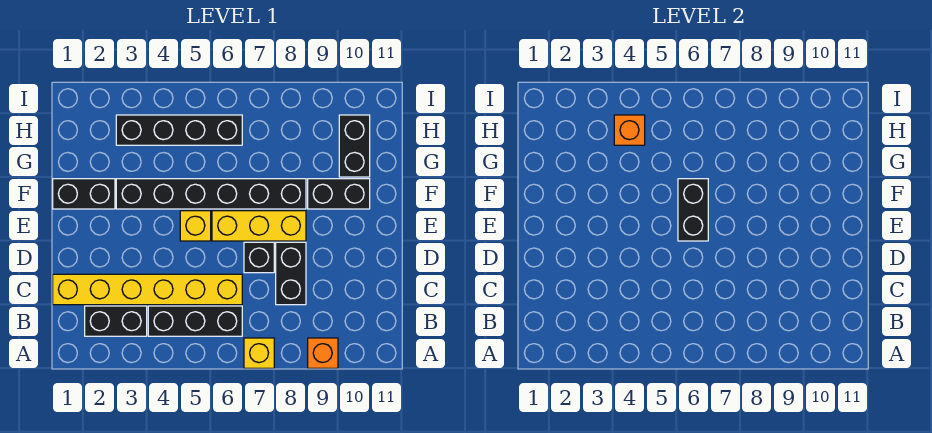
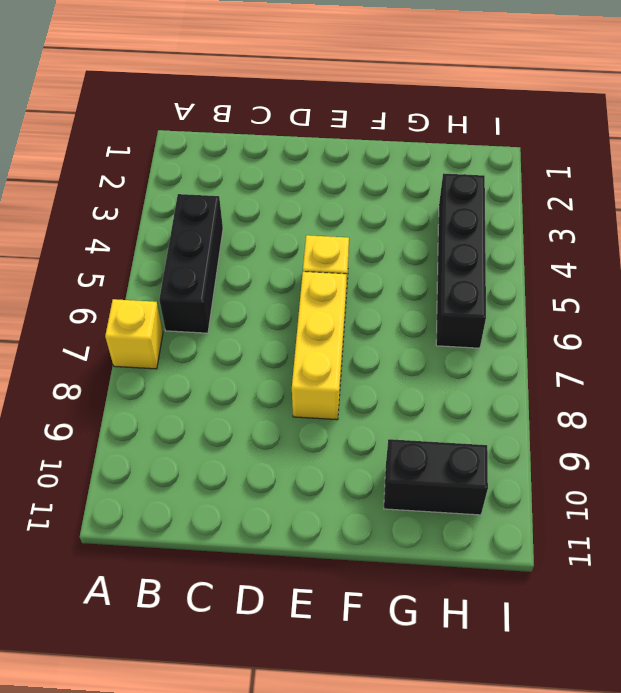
none -> orange 1x1 brick [308,338,338,368]
none -> black 1x2 brick [85,306,147,336]
none -> yellow 1x6 brick [53,274,242,305]

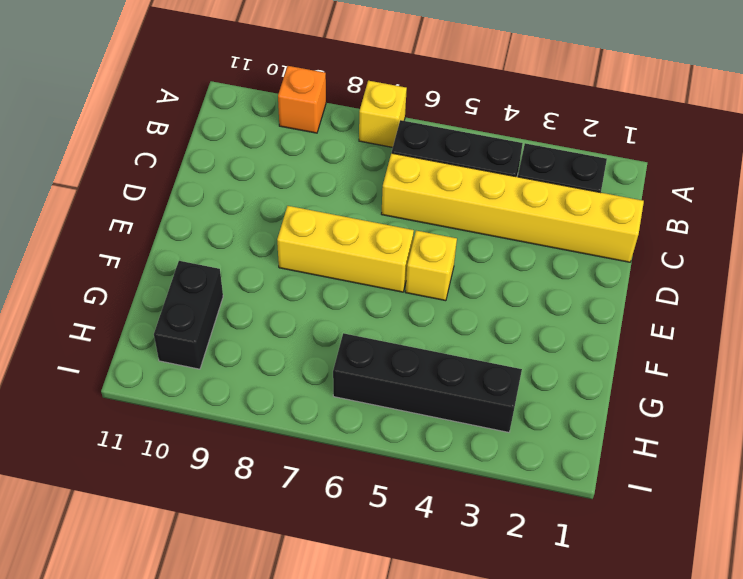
none -> black 1x2 brick [276,242,306,305]
none -> black 1x1 brick [244,242,274,273]
none -> black 1x2 brick [53,179,115,209]

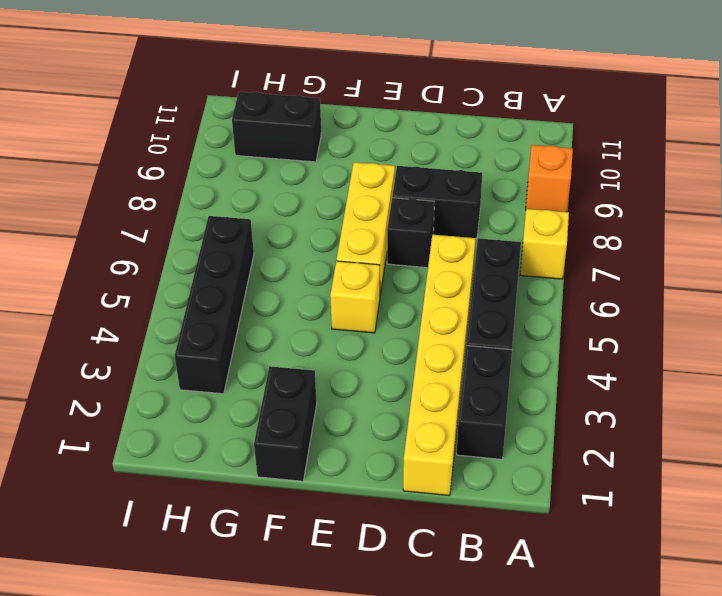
none -> black 1x6 brick [116,179,306,209]
none -> black 1x2 brick [308,179,370,209]
none -> black 1x2 brick [678,179,708,241]

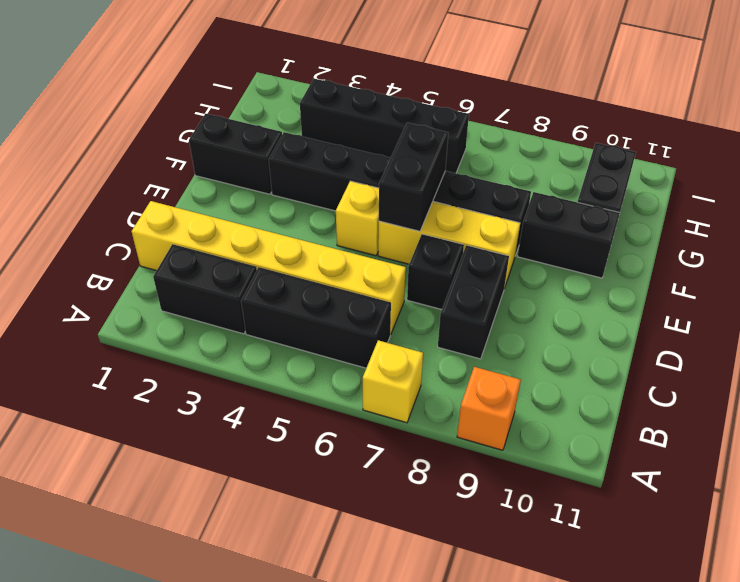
none -> orange 1x1 brick [614,115,645,145]

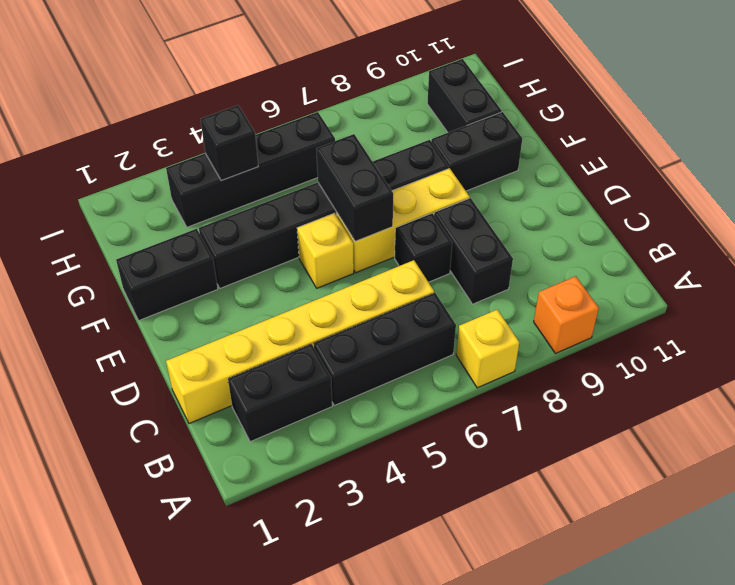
black 1x1 brick [200,105,258,180] -> orange 1x1 brick [614,115,645,145]

